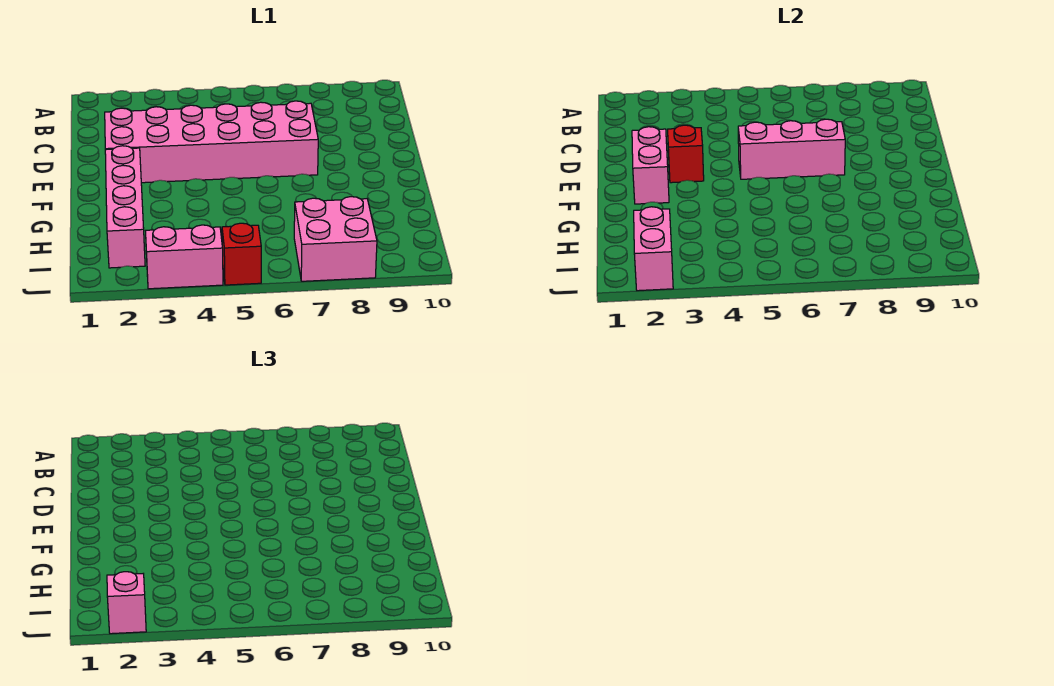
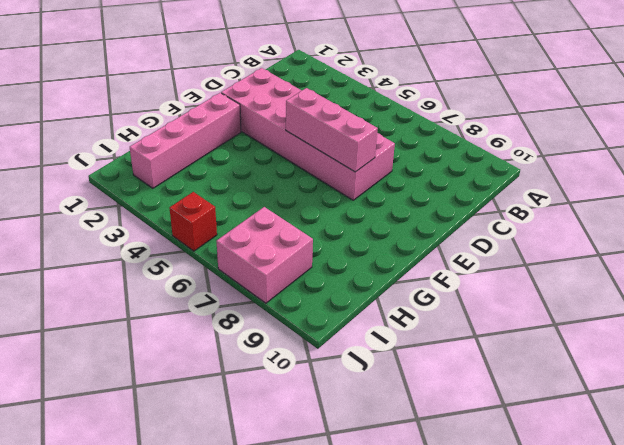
none -> pink 1x2 brick [146,225,223,289]
none -> pink 1x2 brick [632,127,669,204]

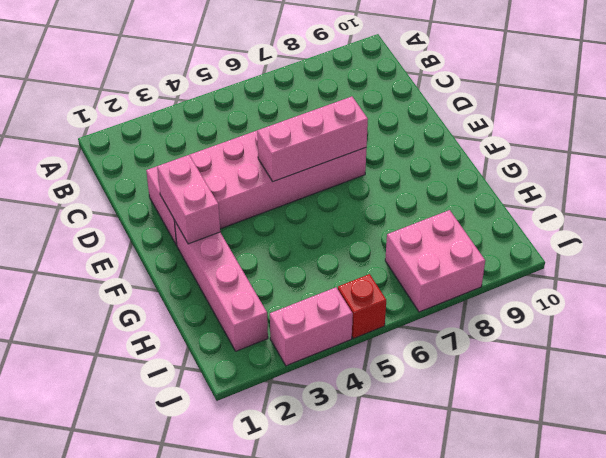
none -> red 1x1 brick [668,125,704,183]
none -> pink 1x2 brick [634,207,673,291]

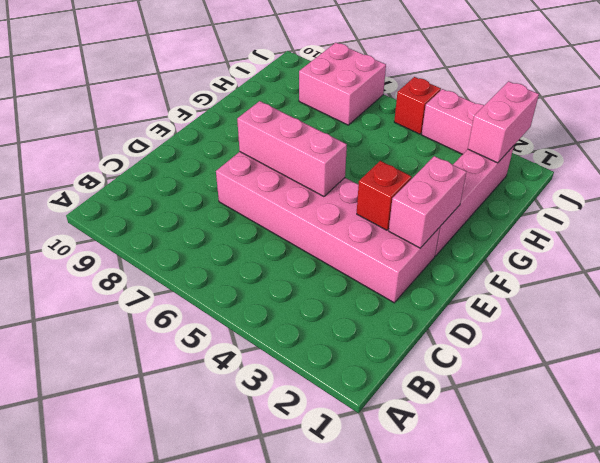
none -> pink 1x1 brick [107,572,146,634]

